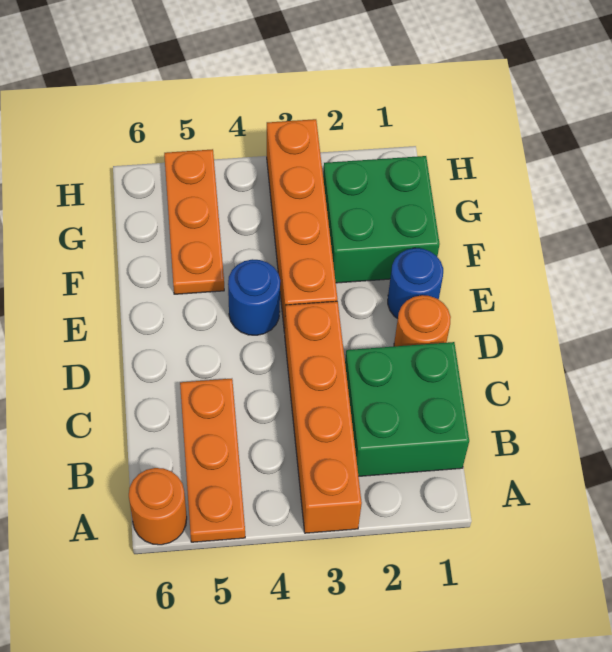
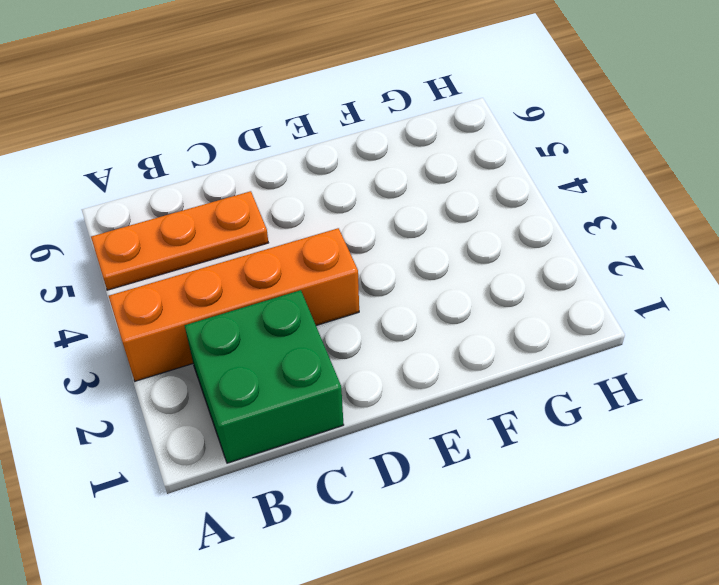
none -> orange 1x1 round brick [129,468,187,545]
none -> orange 1x1 round brick [394,295,451,346]

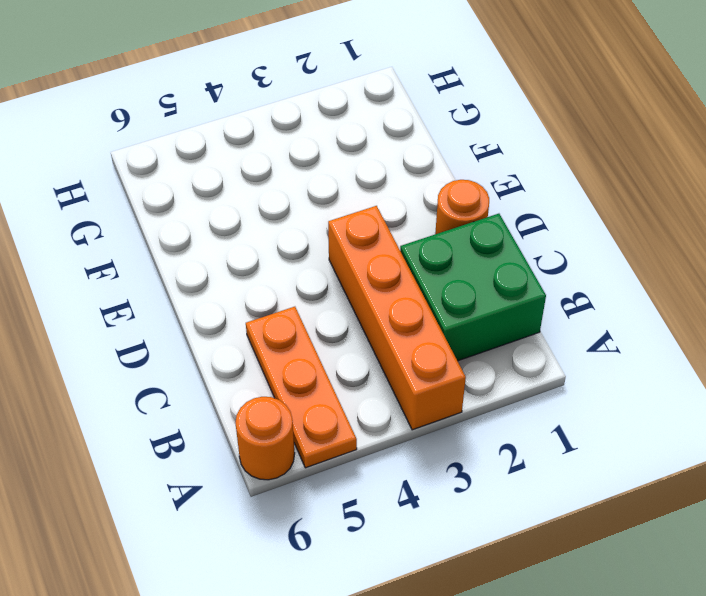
none -> blue 1x1 round brick [388,248,443,319]
none -> orange 1x4 brick [267,119,337,333]

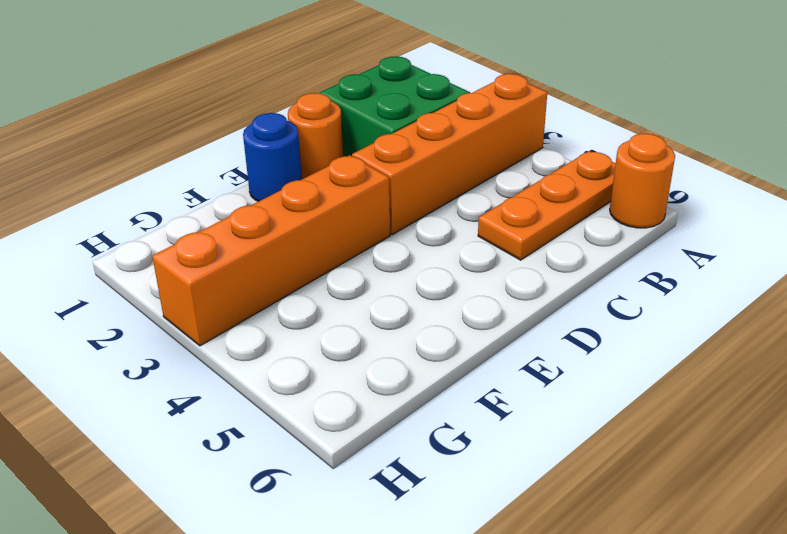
none -> blue 1x1 round brick [228,259,280,335]
none -> green 2x2 brick [323,156,440,283]

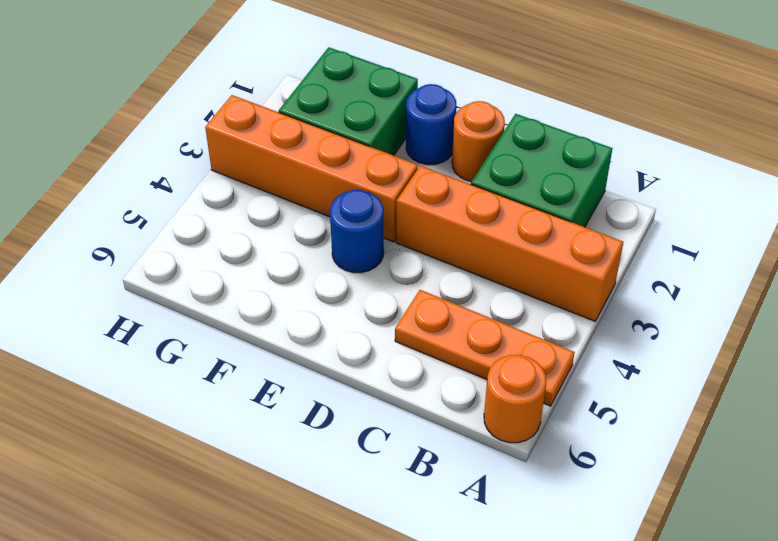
none -> orange 1x3 plate [164,149,224,294]

